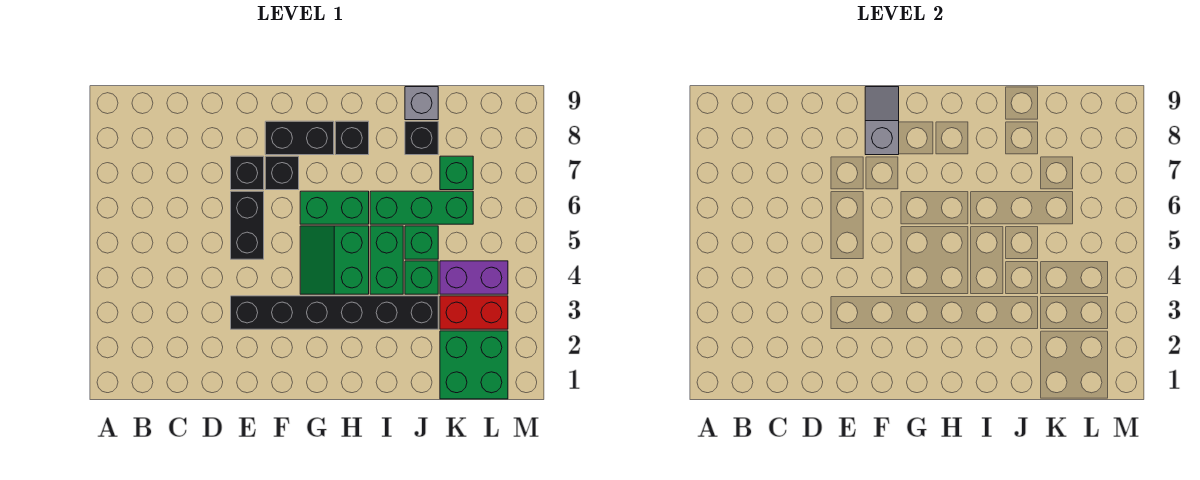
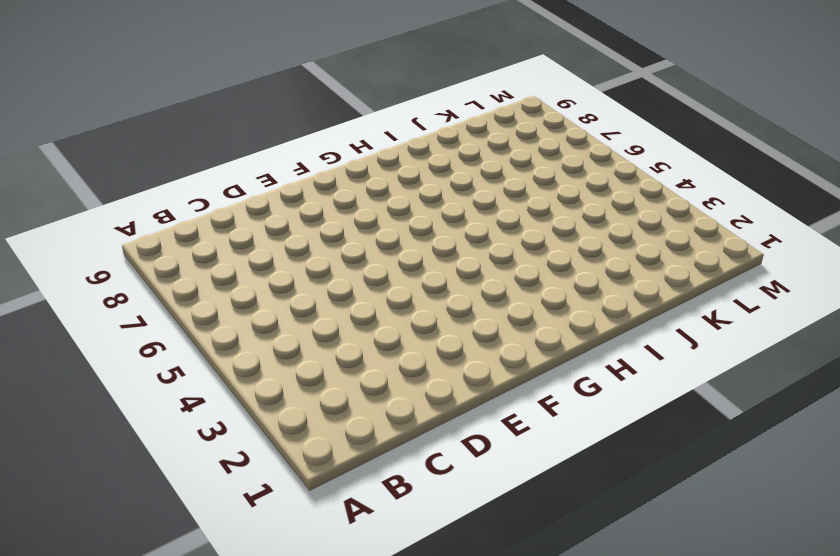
none -> black 1x6 brick [231,296,438,329]
none -> black 1x2 brick [231,191,264,259]
none -> black 1x1 brick [231,156,264,190]

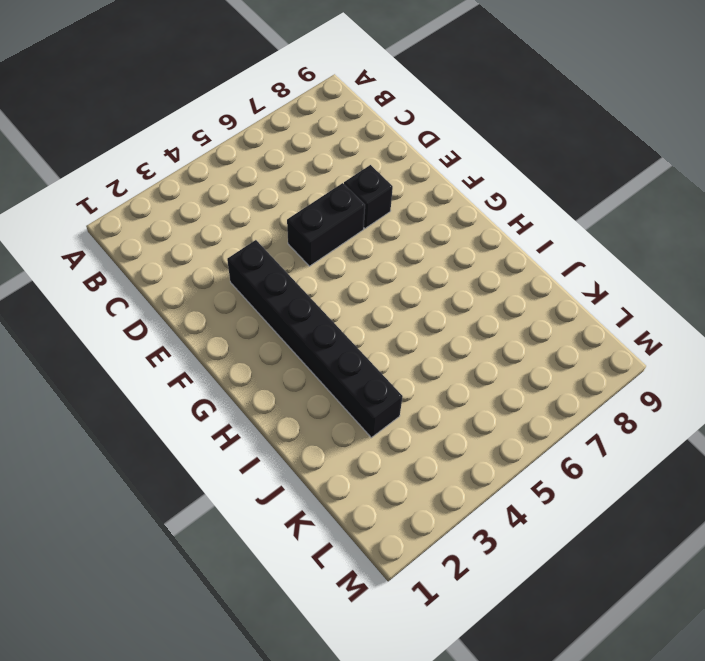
none -> black 1x1 brick [265,156,299,190]
none -> black 1x2 brick [265,121,334,155]
none -> green 2x2 slope [300,226,369,294]

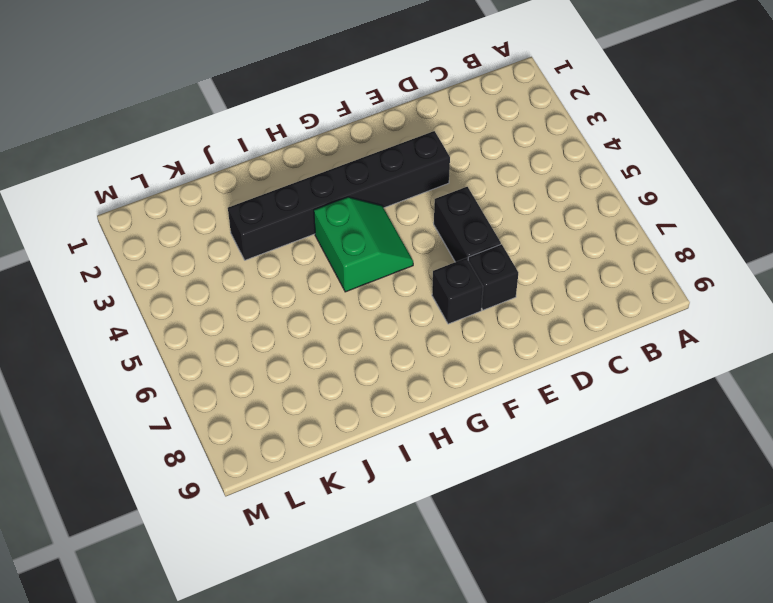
none -> black 1x2 brick [265,121,334,155]
none -> green 1x2 brick [300,191,369,224]
none -> black 1x1 brick [335,121,369,155]

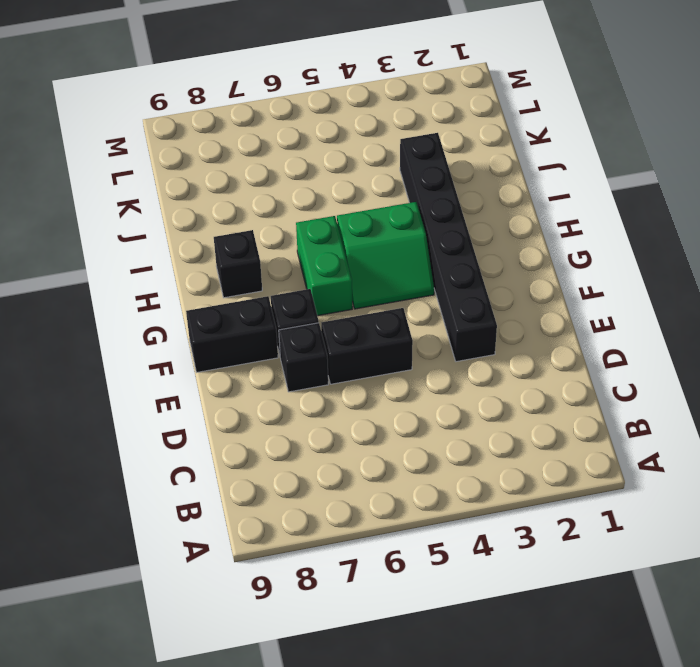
black 1x2 brick [186,296,278,372] -> black 1x2 brick turned to [265,121,334,155]
none -> green 1x2 brick [370,226,403,294]
none -> green 1x3 brick [370,191,473,224]
none -> green 1x1 brick [405,261,438,294]

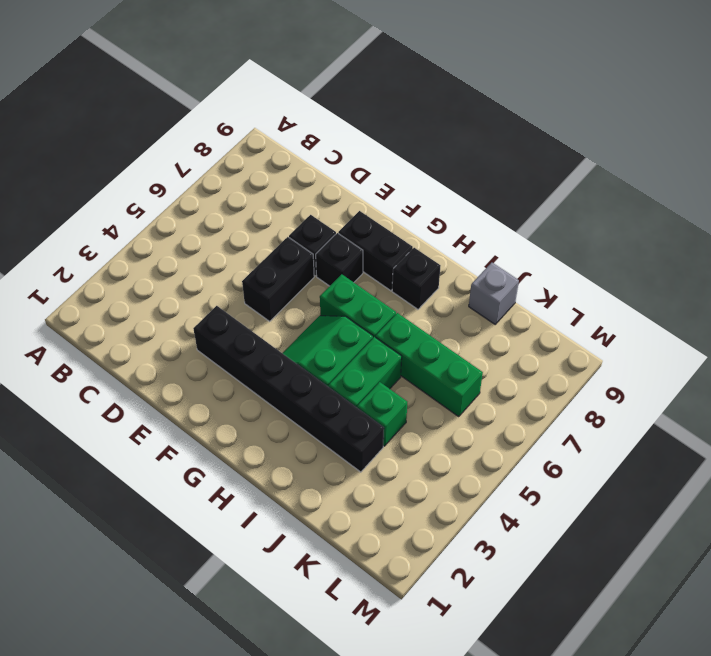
none -> green 1x1 brick [405,226,438,259]
none -> black 1x1 brick [405,121,438,155]
none -> green 2x2 brick [440,331,508,399]

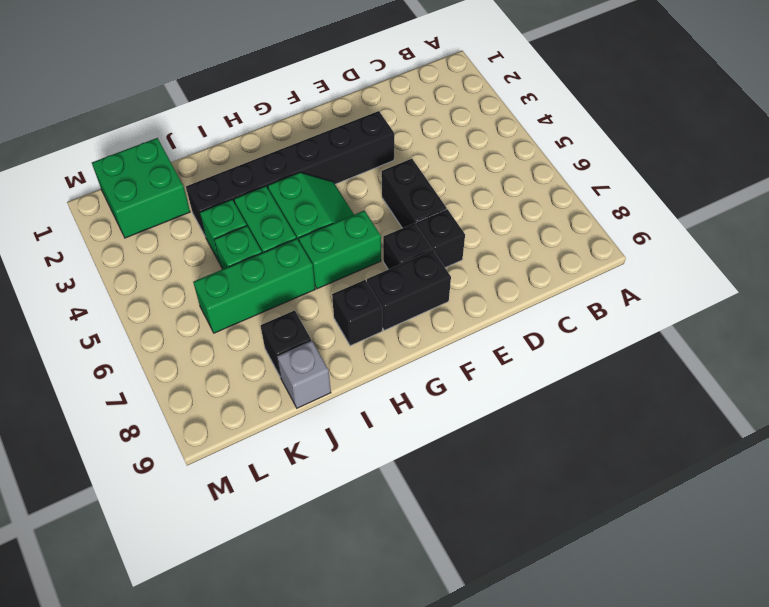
none -> red 1x2 brick [440,296,508,329]
none -> purple 1x2 brick [440,261,508,294]
none -> green 1x1 brick [440,156,473,190]

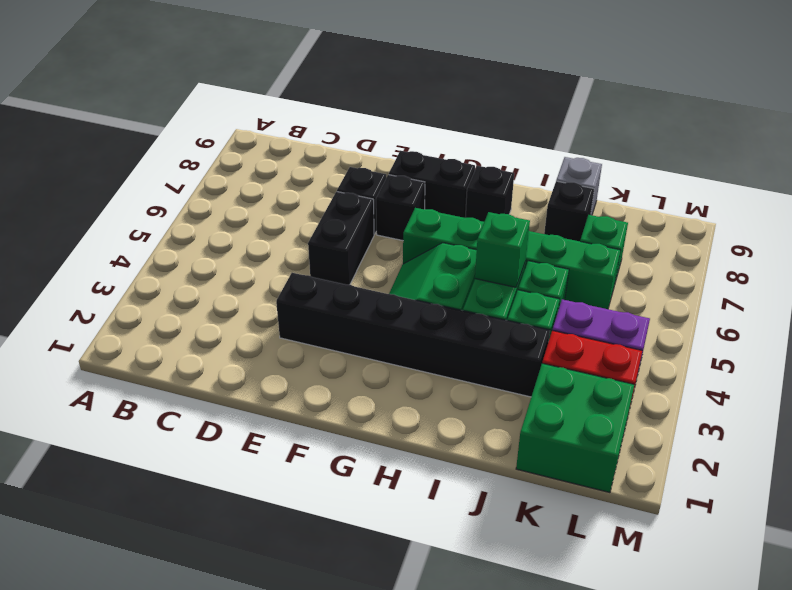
green 1x1 brick [475,212,530,287] -> none
none -> grey 1x2 slope [865,87,899,155]

